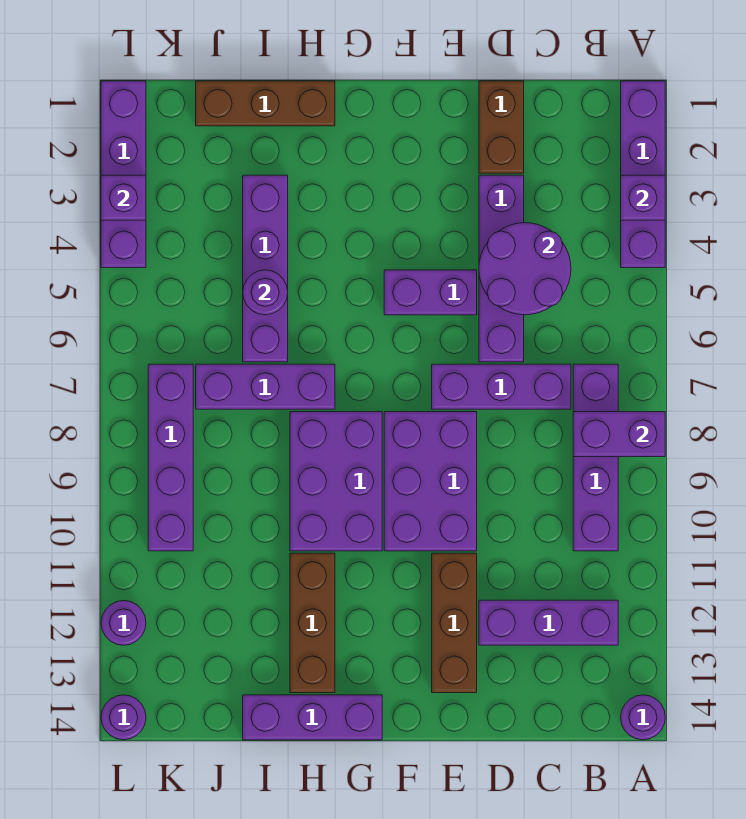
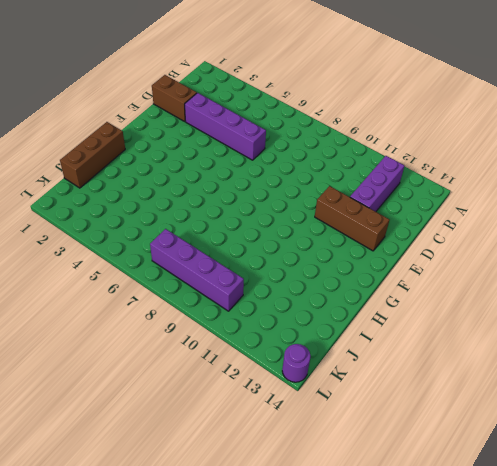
none -> purple 1x4 brick [621,81,665,268]
none -> purple 1x1 round brick [621,695,665,740]
none -> purple 1x4 brick [573,364,618,551]

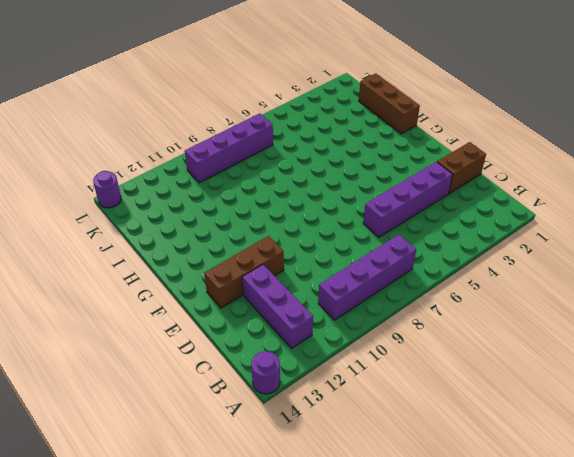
none -> purple 1x4 brick [621,81,665,268]
none -> purple 1x3 brick [432,364,571,409]
none -> purple 1x2 brick [384,270,477,315]

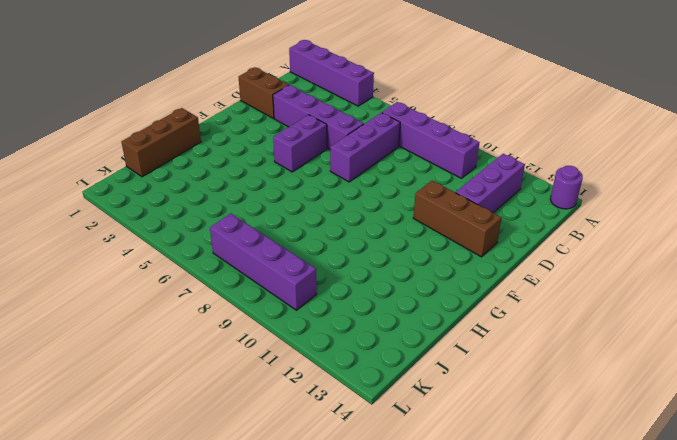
none -> purple 2x3 brick [384,412,477,551]
none -> purple 2x3 brick [290,412,382,551]
none -> purple 1x3 brick [243,695,382,740]

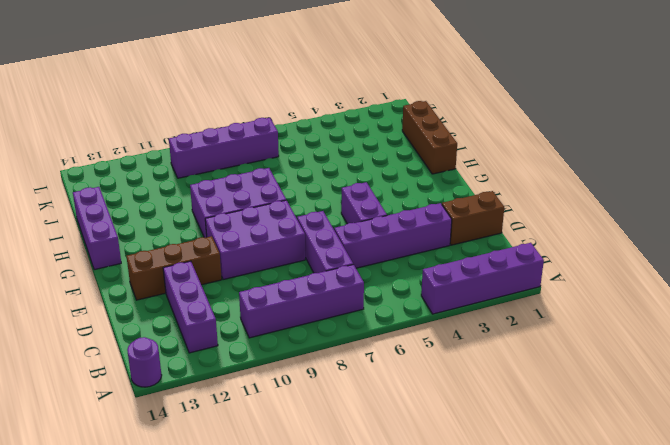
none -> purple 1x3 brick [196,364,335,409]
none -> brown 1x3 brick [290,553,335,693]
none -> purple 1x4 brick [243,175,288,362]

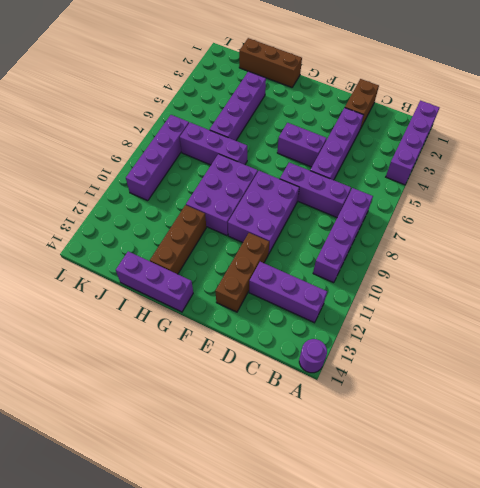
none -> purple 1x4 brick [101,81,146,268]
none -> purple 1x1 round brick [101,601,146,645]
none -> purple 1x1 round brick [101,695,146,740]

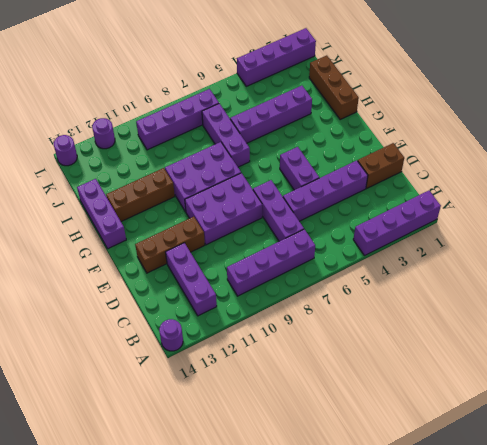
none -> purple 1x1 brick [621,175,665,220]
none -> purple 1x2 brick [573,412,665,457]
none -> purple 2x2 round brick [479,223,571,315]

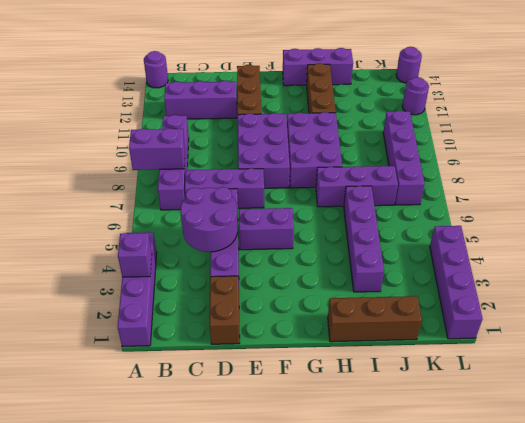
none -> purple 1x1 round brick [243,270,288,315]
none -> purple 1x1 brick [101,175,146,220]

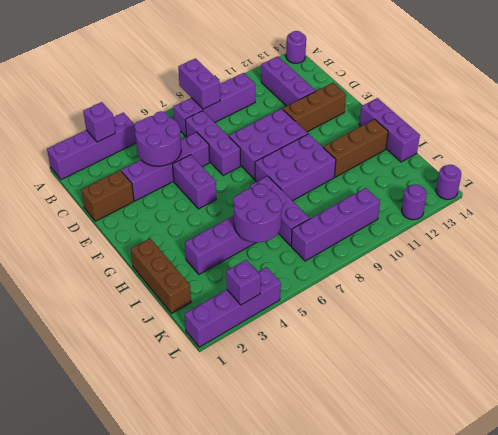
purple 2x2 round brick [233,184,282,242] -> purple 1x1 round brick [243,270,288,315]

